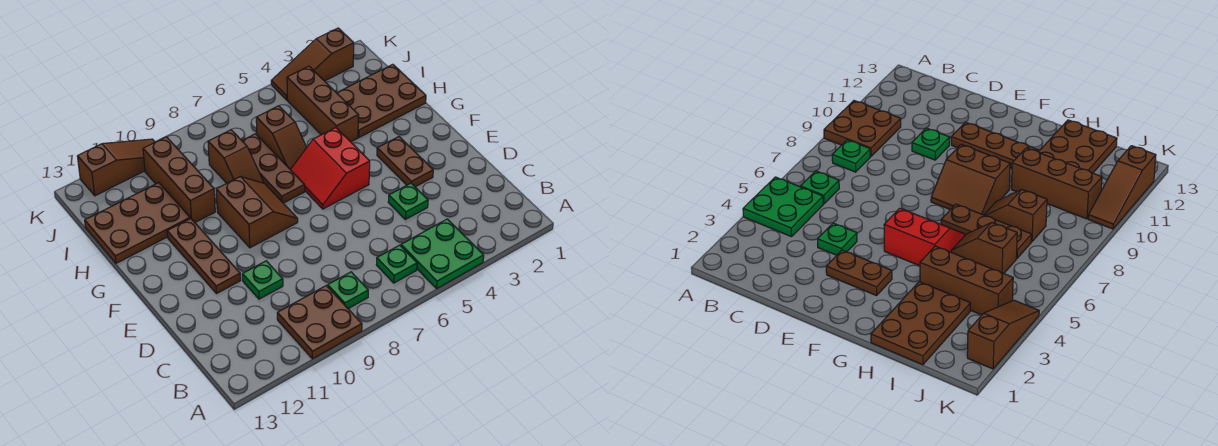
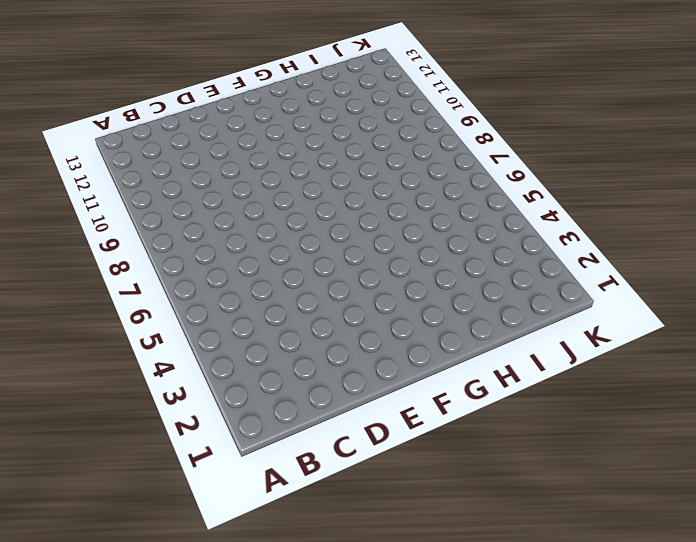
none -> green 2x2 plate [401,219,484,288]
none -> brown 2x2 plate [277,285,362,359]
none -> green 1x1 plate [377,245,417,283]

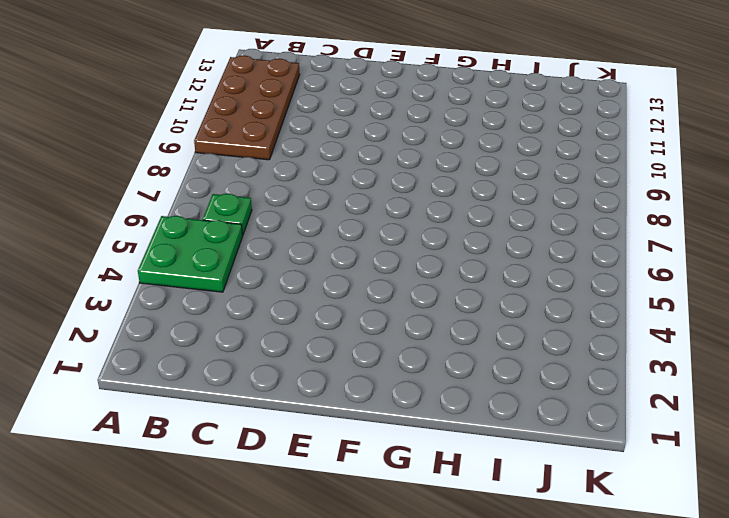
brown 2x4 plate [194,55,300,160] -> brown 2x2 plate [277,285,362,359]
none -> green 1x1 plate [328,272,368,309]
none -> green 1x1 plate [388,183,428,219]
none -> green 1x1 plate [242,261,283,299]

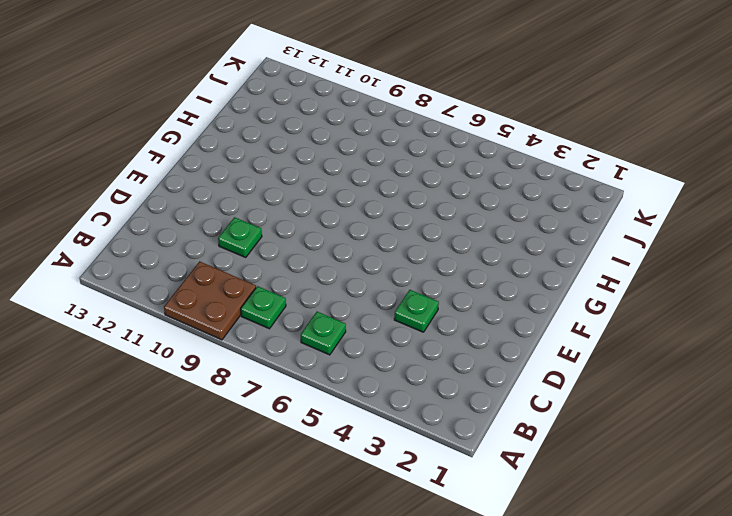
none -> green 2x2 plate [401,219,484,288]
none -> brown 1x2 plate [377,137,433,187]
none -> brown 1x3 plate [167,218,241,294]

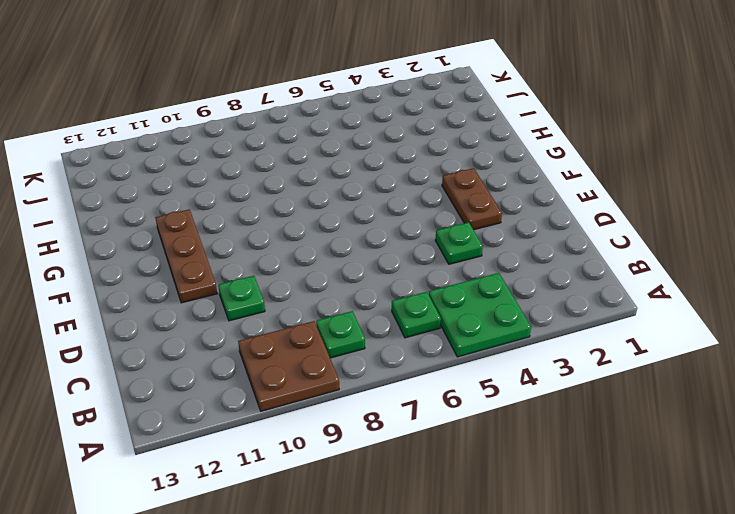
none -> red 2x2 slope [290,128,370,209]
none -> brown 2x2 slope [216,177,298,248]
none -> brown 1x3 plate [242,134,305,203]

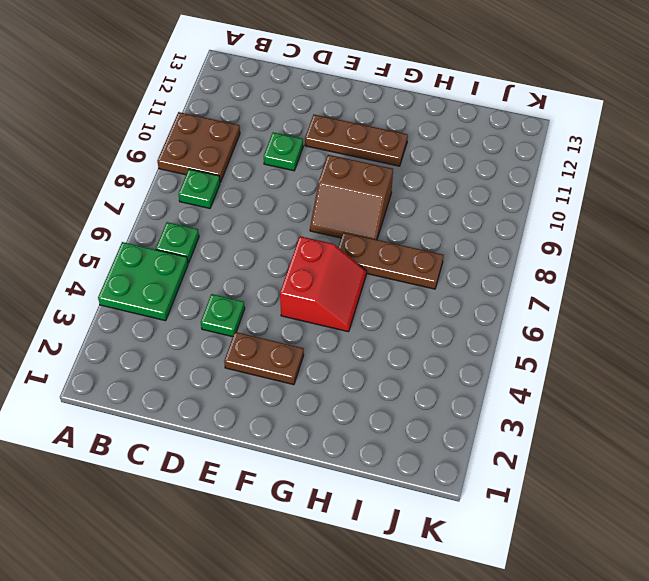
red 2x2 slope [280,236,366,332] -> red 2x2 slope turned to [290,128,370,209]
none -> brown 2x3 plate [337,64,426,137]
none -> brown 1x3 brick [287,66,359,142]
none -> brown 1x2 slope [256,106,307,169]

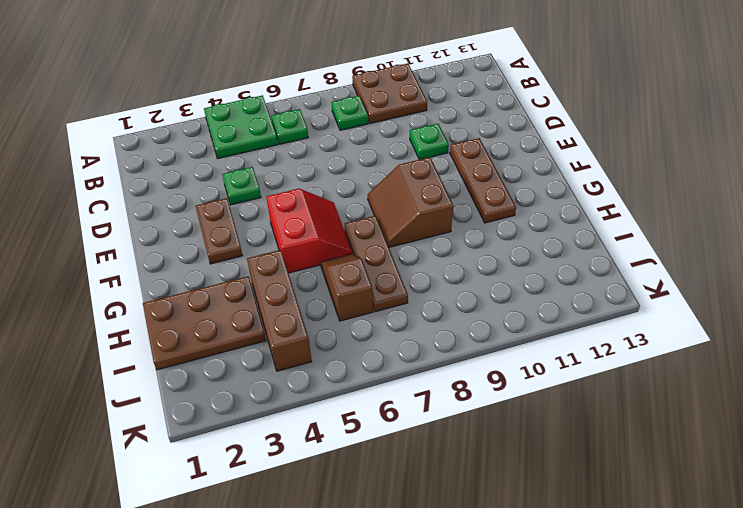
none -> brown 1x2 slope [208,130,264,183]
none -> brown 1x3 brick [143,137,215,223]
none -> brown 2x3 plate [85,183,190,263]

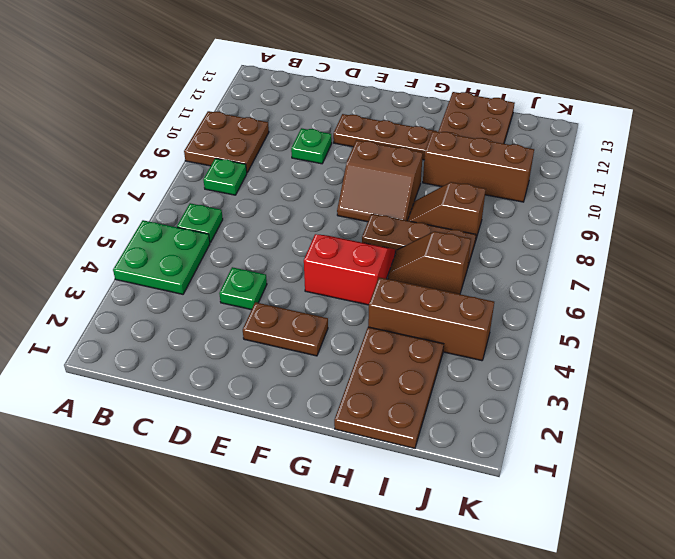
none -> brown 1x3 slope [271,28,354,100]
none -> brown 1x3 slope [77,139,155,196]

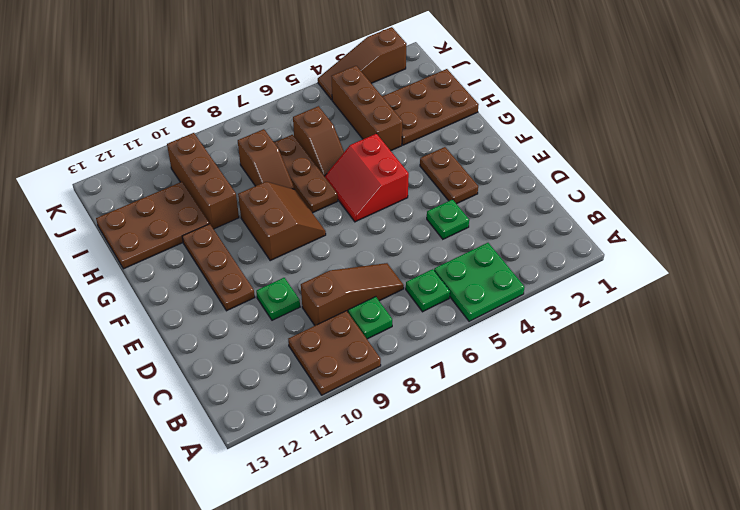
brown 1x3 slope [301,263,404,325] -> brown 1x3 slope moved to [77,139,155,196]

